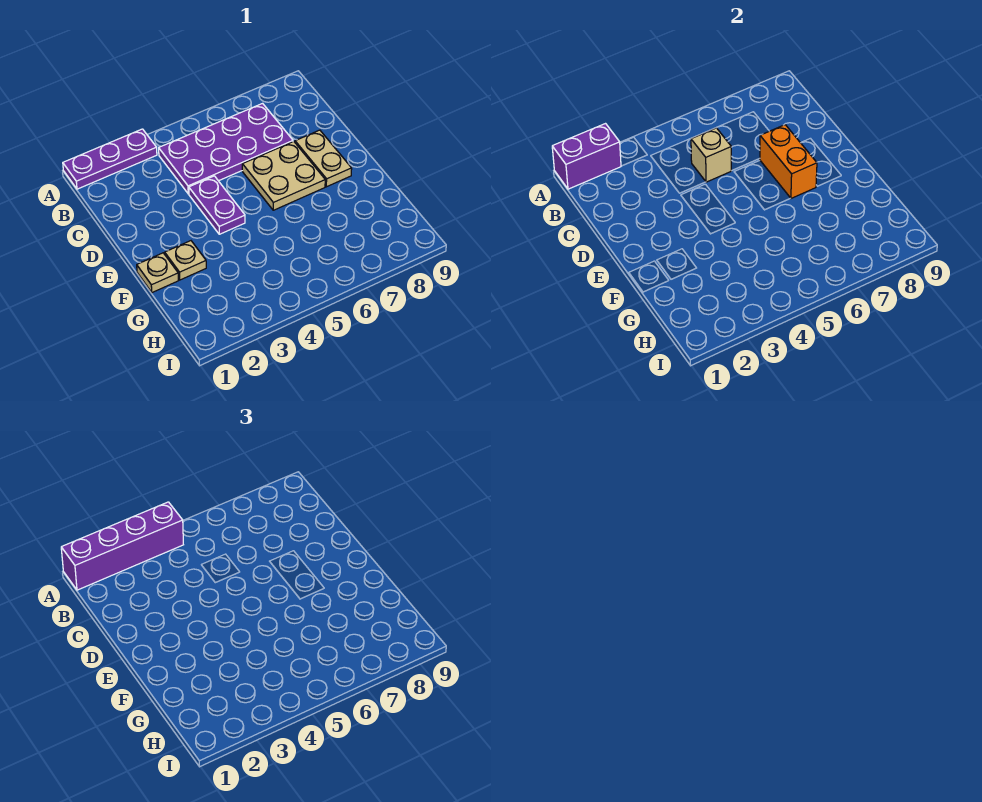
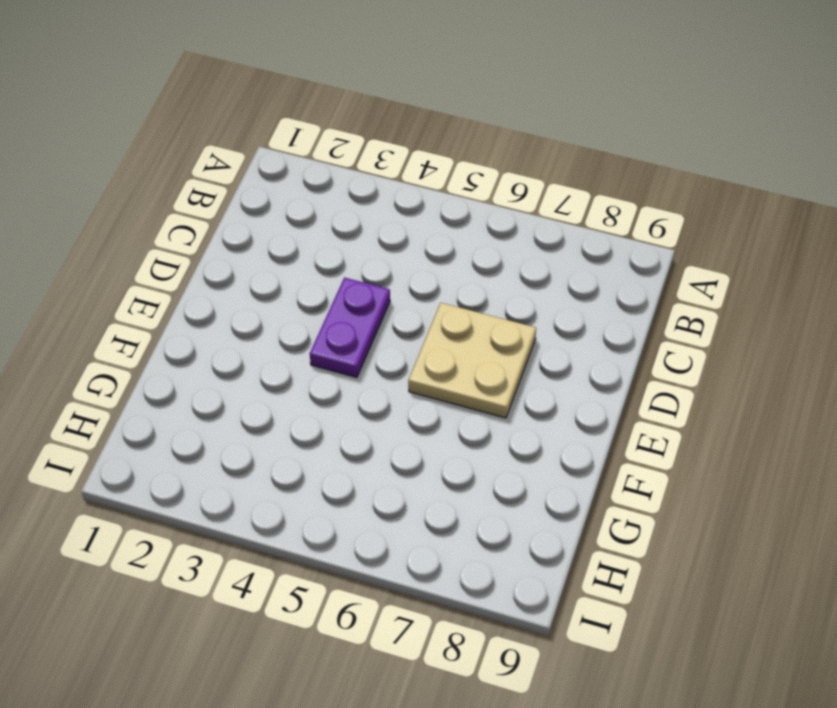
none -> purple 1x3 plate [63,129,157,189]
none -> purple 2x4 plate [159,104,293,194]

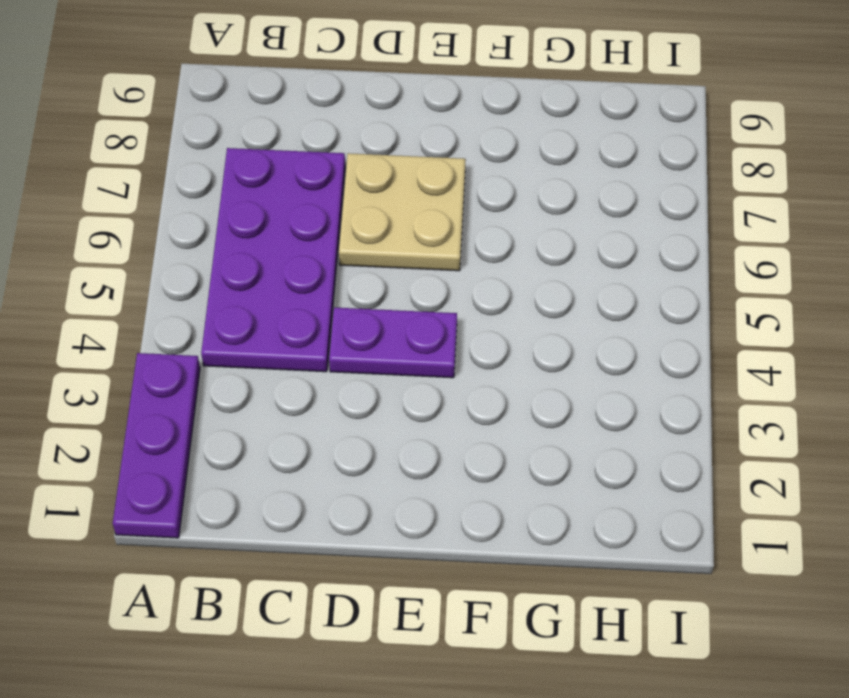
none -> tan 1x2 plate [295,130,352,187]
none -> tan 1x1 plate [137,253,178,293]

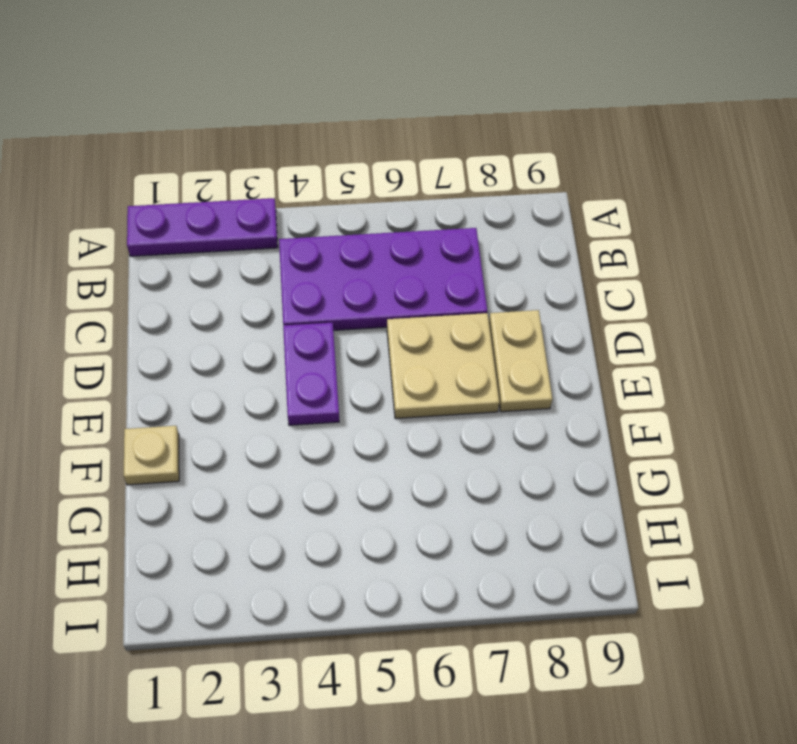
none -> tan 1x1 plate [165,241,206,280]
none -> purple 1x2 brick [552,124,621,189]

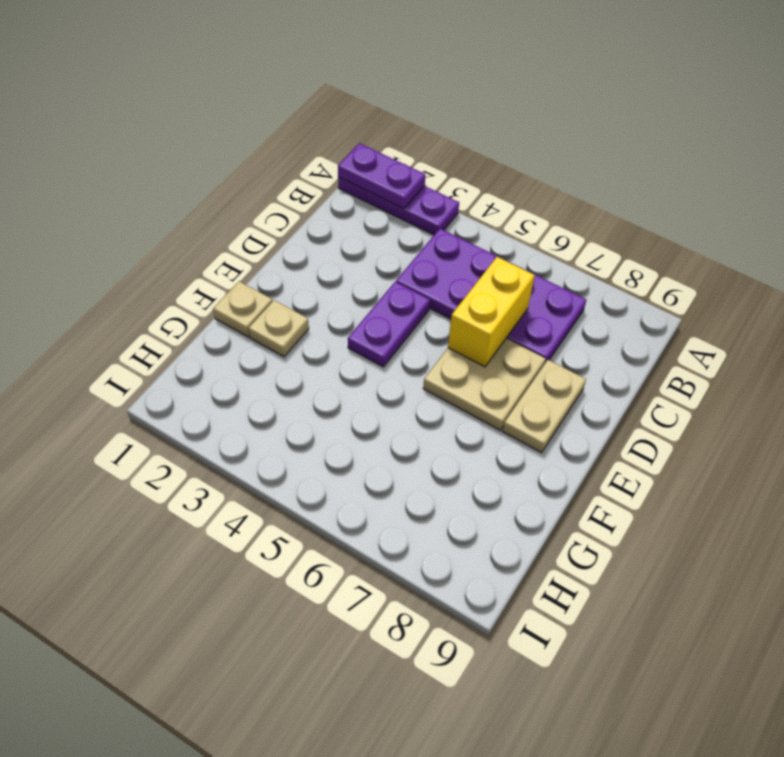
purple 1x2 plate [338,143,425,209] -> purple 1x2 brick [552,124,621,189]
yellow 1x2 brick [448,257,535,367] -> none
none -> tan 1x1 brick [691,128,731,182]
none -> orange 1x2 brick [760,125,817,198]

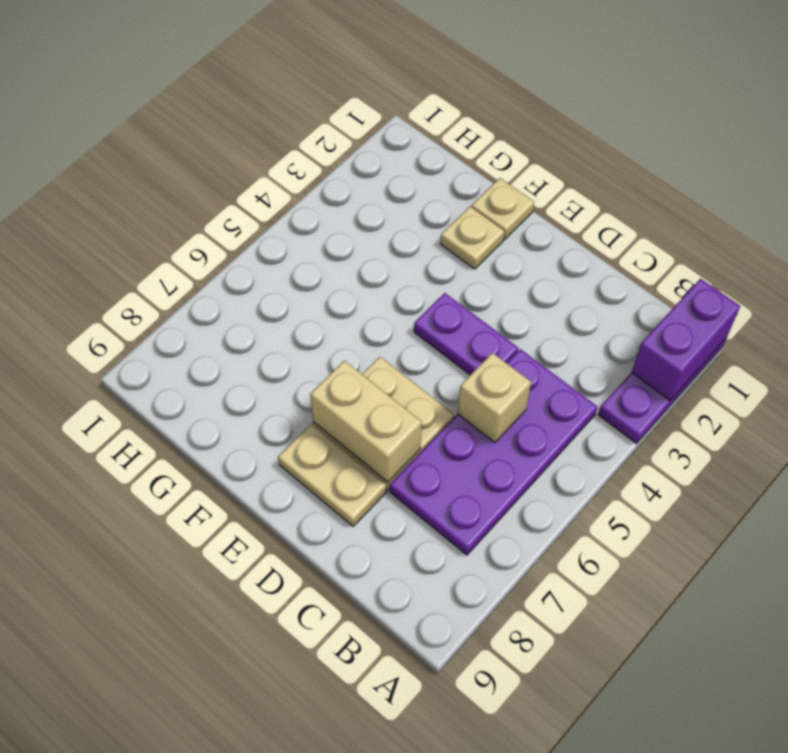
tan 1x2 brick [310,361,422,482] -> orange 1x2 brick [760,125,817,198]
none -> purple 1x4 brick [61,502,183,590]

